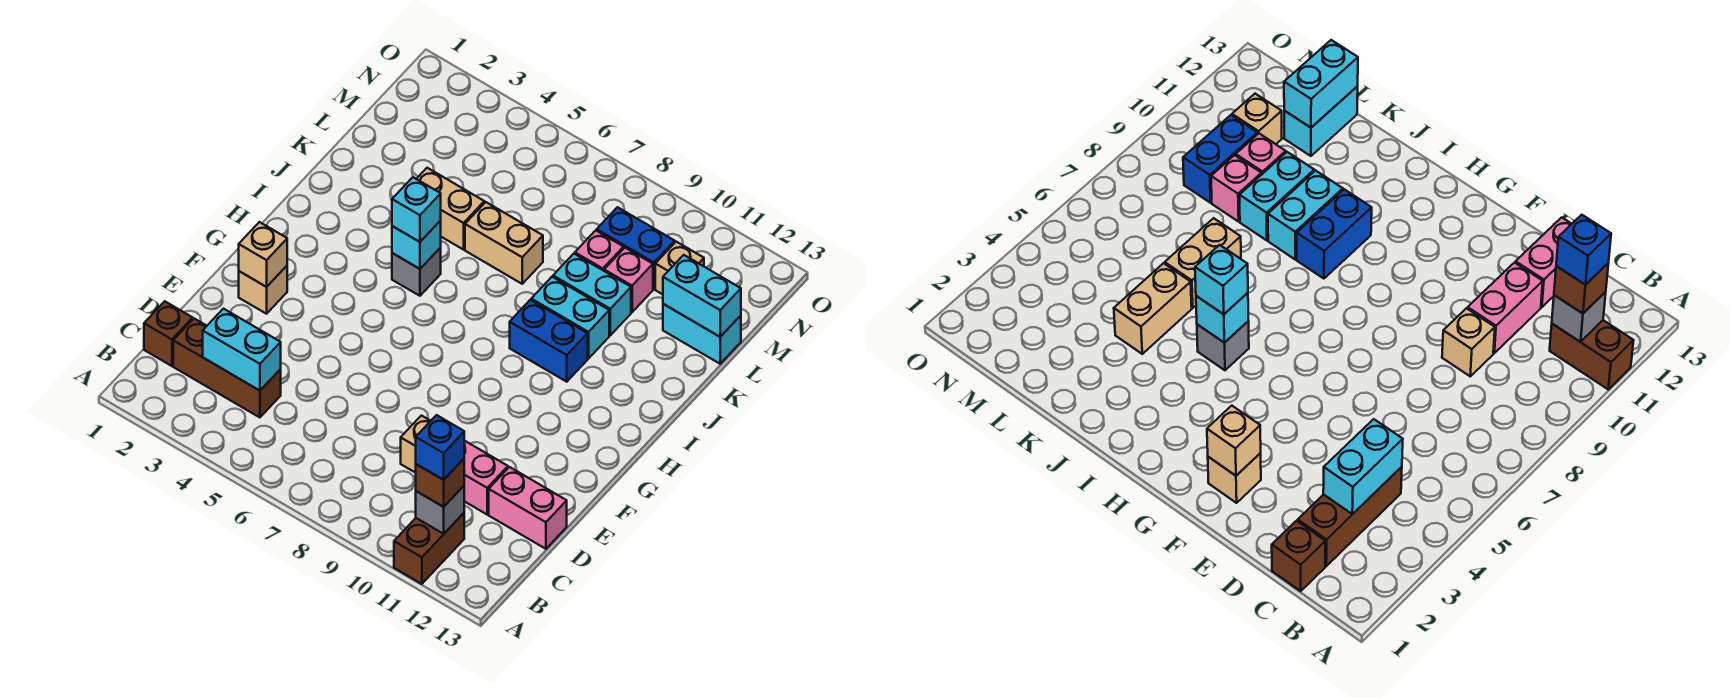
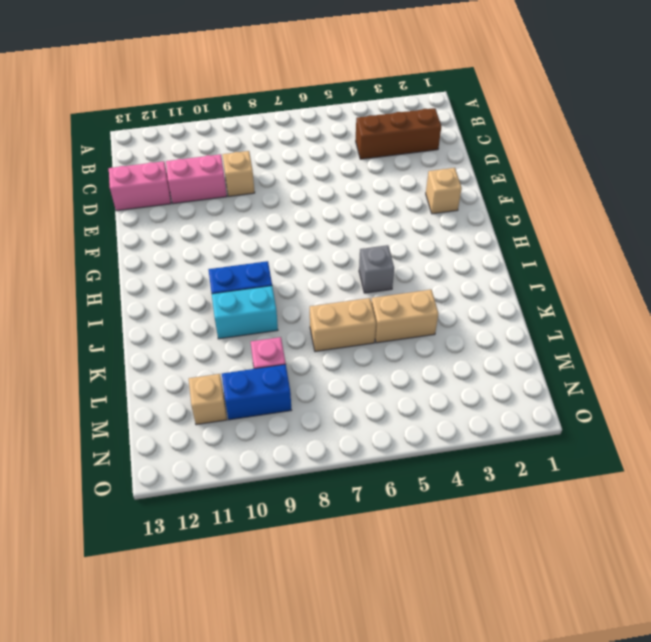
none -> brown 1x2 brick [394,513,464,584]
none -> brown 1x1 brick [144,301,193,366]
none -> cyan 1x2 brick [553,254,631,335]

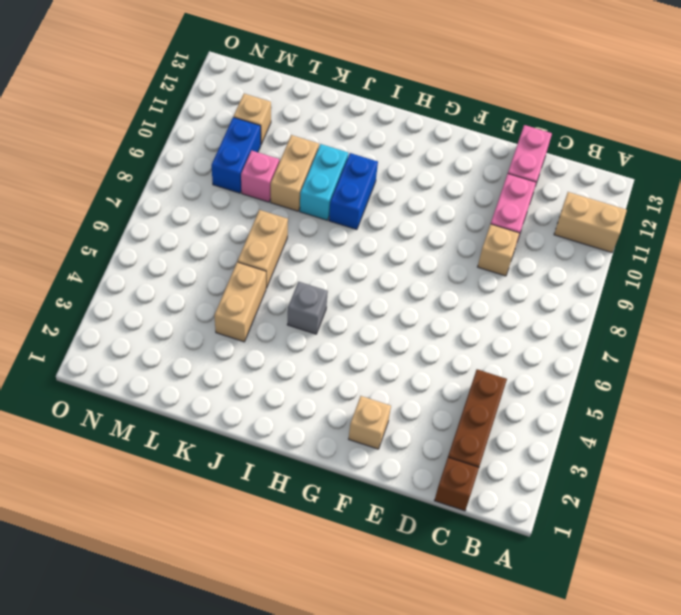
tan 1x2 brick [554,192,627,253] -> brown 1x2 brick [394,513,464,584]
tan 1x2 brick [271,135,319,211] -> cyan 1x2 brick [553,254,631,335]
none -> pink 1x1 brick [604,248,653,312]
none -> cyan 1x2 brick [663,304,741,364]
none -> grey 1x1 brick [416,486,464,534]

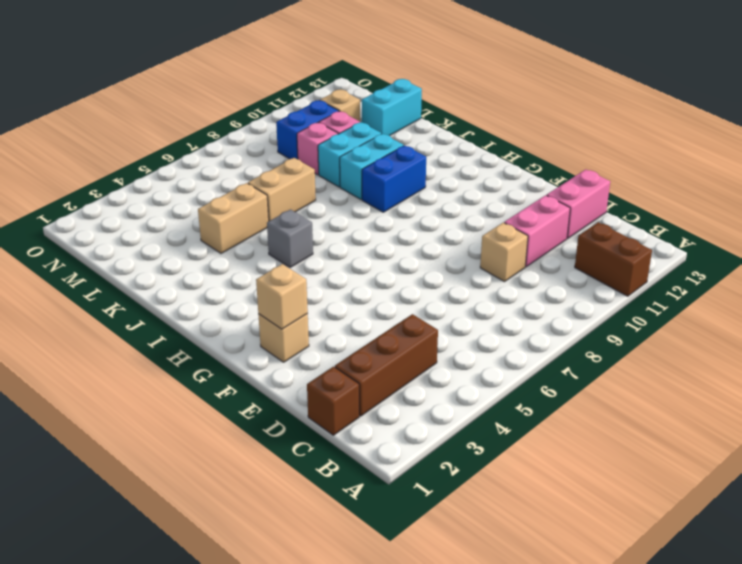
none -> grey 1x1 brick [416,486,464,534]
none -> cyan 1x2 brick [203,309,281,391]
none -> cyan 1x1 brick [392,221,441,269]

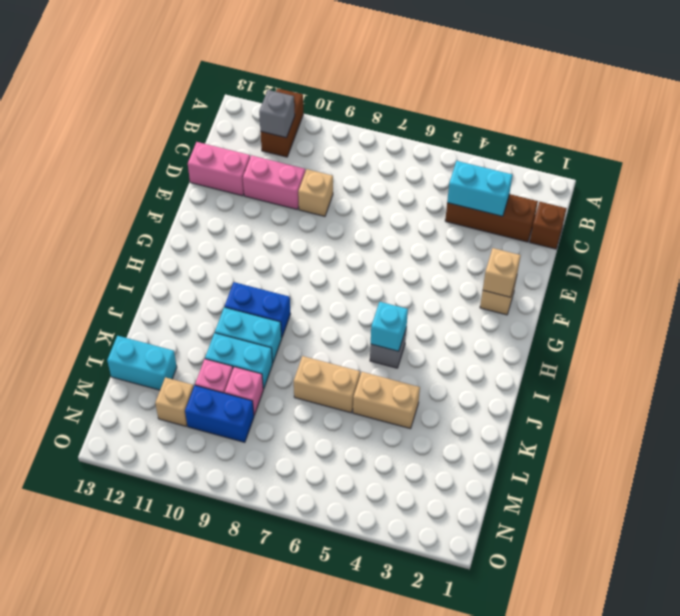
none -> cyan 1x2 brick [663,255,741,337]
none -> brown 1x1 brick [416,459,464,507]
none -> cyan 1x1 brick [392,177,441,242]

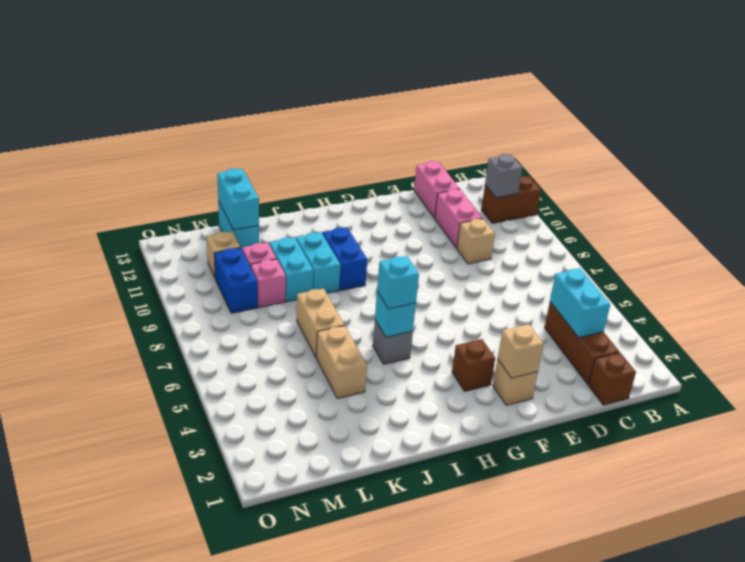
brown 1x1 brick [452,339,495,391] -> brown 1x1 brick moved to [416,459,464,507]
none -> blue 1x1 brick [416,415,464,480]

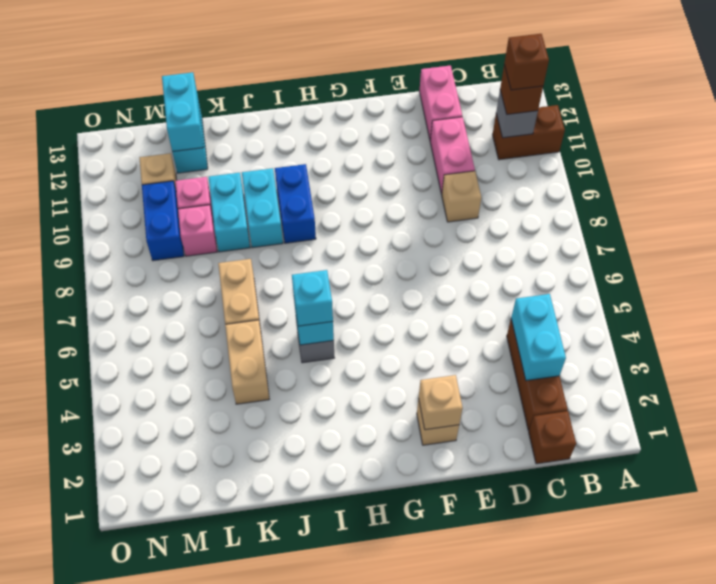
brown 1x1 brick [504,34,549,90] -> blue 1x1 brick [416,415,464,480]

